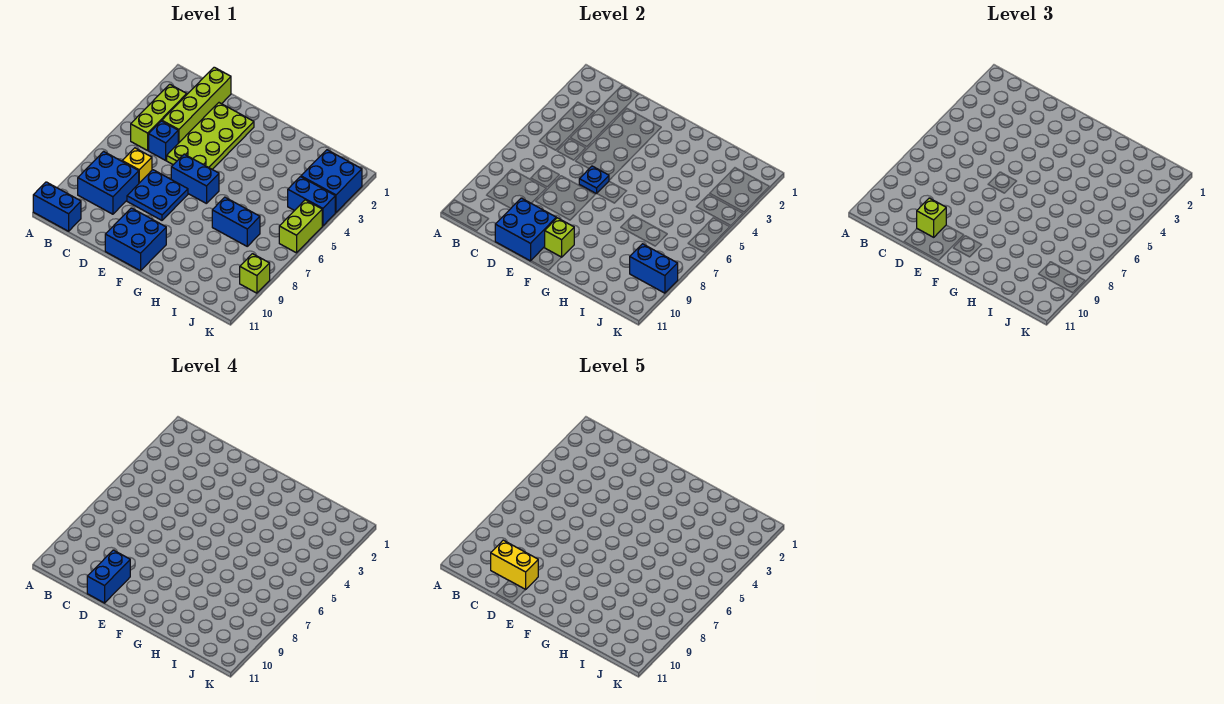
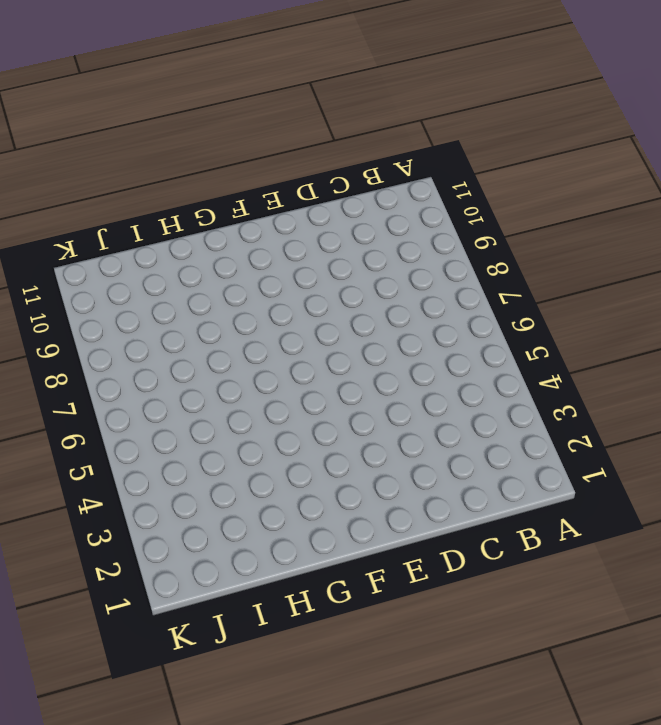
none -> blue 1x2 brick [33,182,81,231]
none -> lime 1x3 brick [131,84,187,150]
none -> blue 2x2 brick [78,151,139,214]

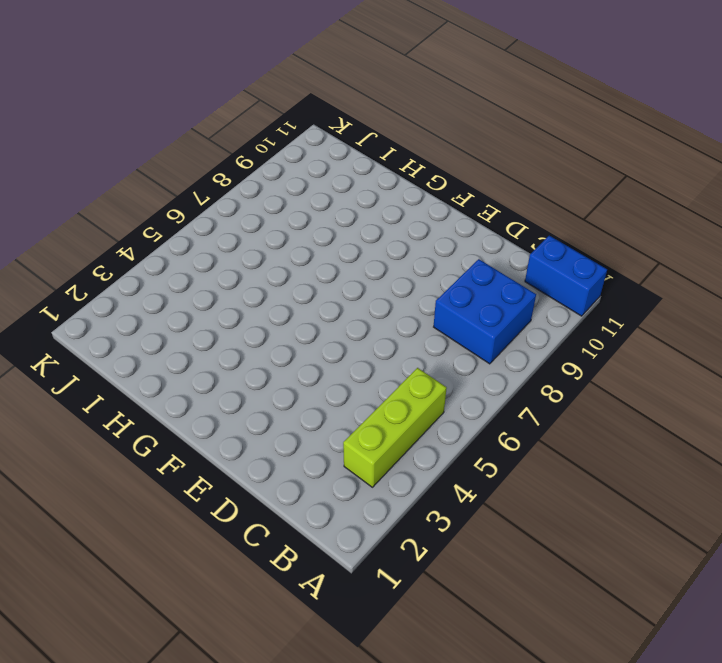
none -> lime 1x4 brick [162,67,231,143]
none -> blue 1x1 brick [149,121,178,160]
none -> yellow 1x1 brick [122,148,152,183]

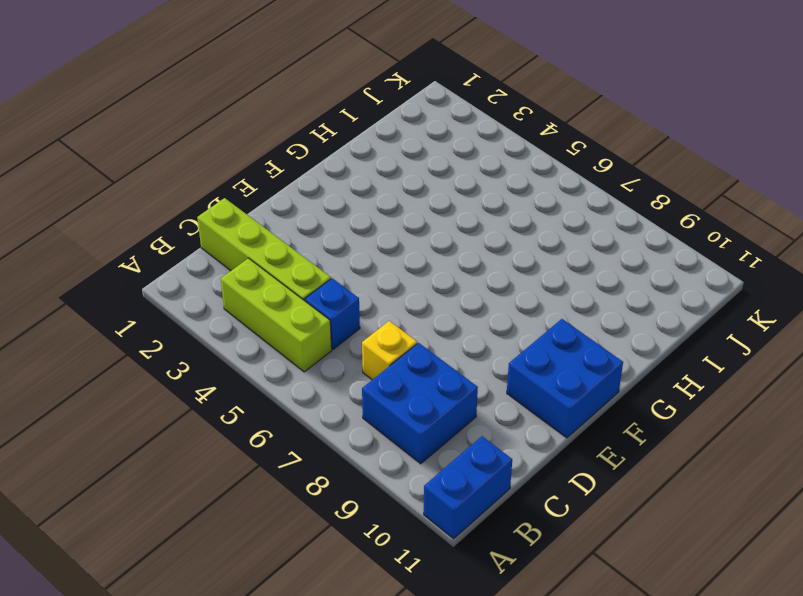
none -> lime 2x4 plate [167,103,254,169]
none -> blue 2x2 plate [127,170,188,220]
none -> blue 1x2 brick [171,154,219,204]

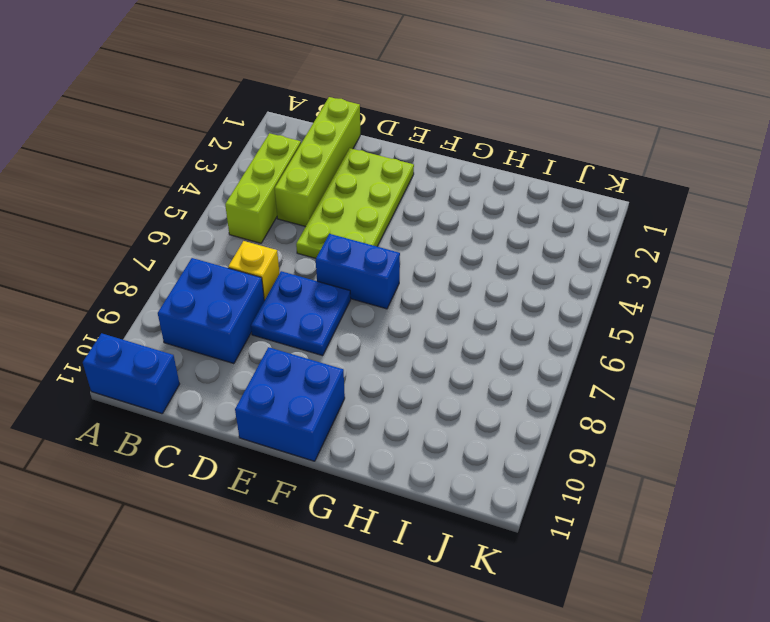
none -> blue 1x1 brick [149,121,178,160]
none -> blue 1x2 brick [212,197,260,246]
none -> blue 2x2 brick [301,150,362,212]

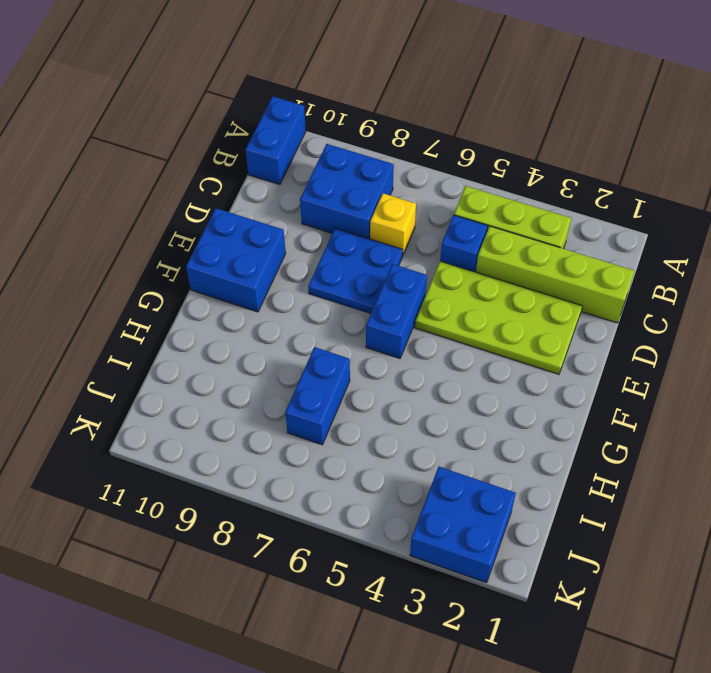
none -> blue 1x2 brick [288,177,335,226]
none -> lime 1x2 brick [279,200,322,253]
none -> lime 1x1 brick [240,254,270,293]

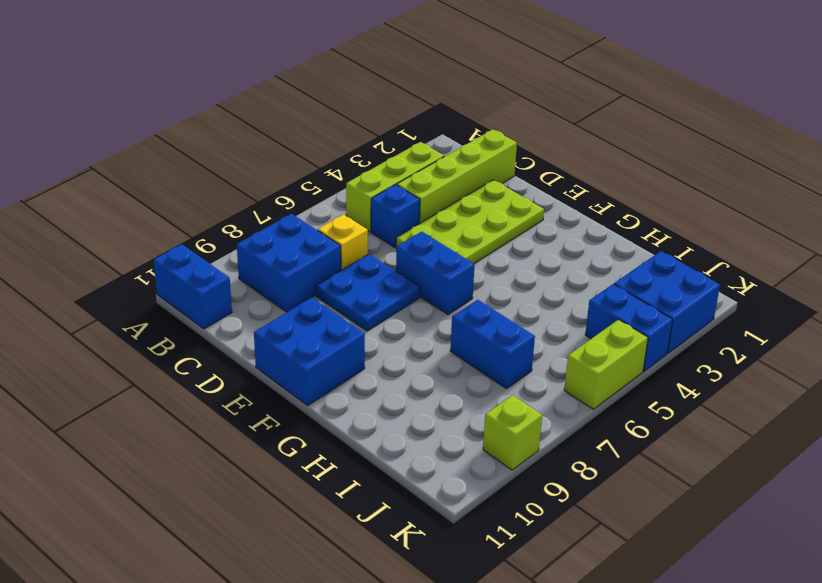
none -> blue 2x2 brick [495,198,556,261]
none -> blue 1x1 plate [579,166,609,194]
none -> lime 1x1 brick [545,218,574,257]

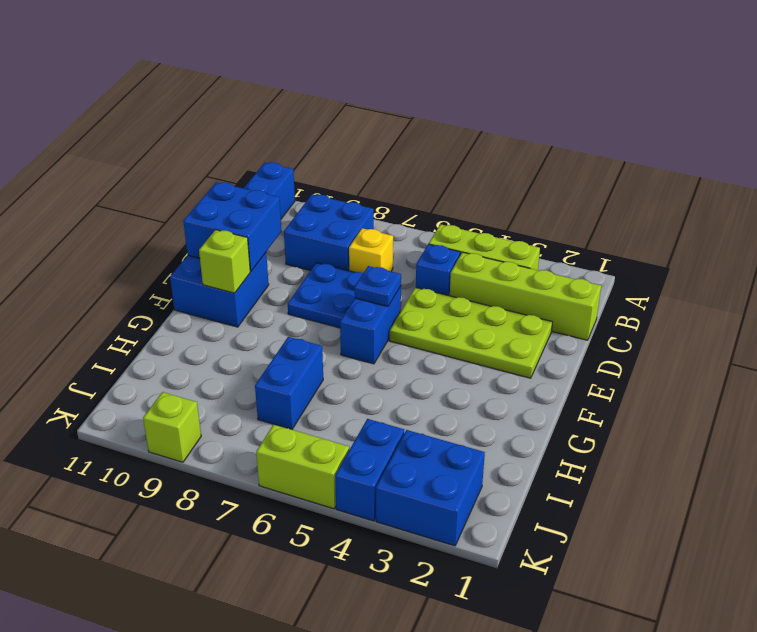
none -> blue 1x2 brick [630,244,678,293]
none -> lime 1x1 brick [917,198,946,237]
none -> blue 1x2 brick [87,550,130,603]

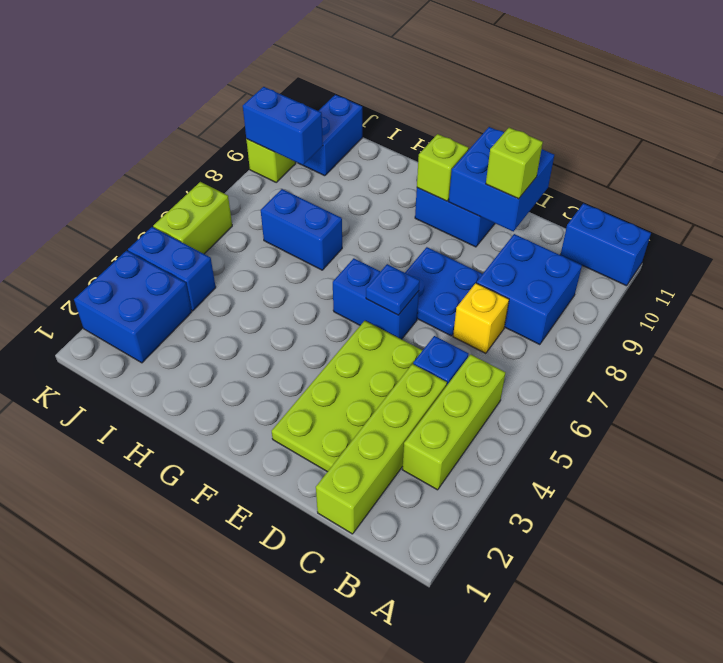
blue 1x2 brick [303,95,362,176] -> blue 1x2 brick moved to [87,550,130,603]
none -> yellow 1x2 brick [491,540,538,590]

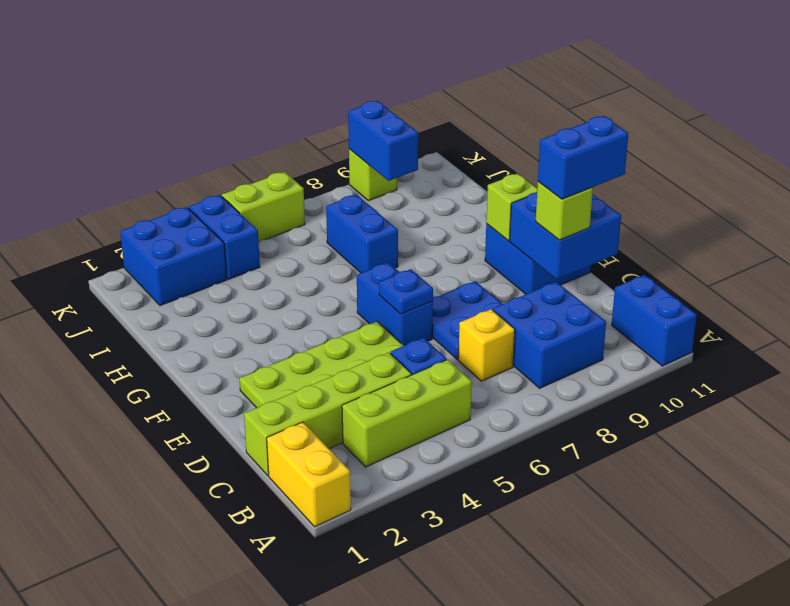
yellow 1x2 brick [267,422,351,527] -> yellow 1x2 brick moved to [491,540,538,590]

